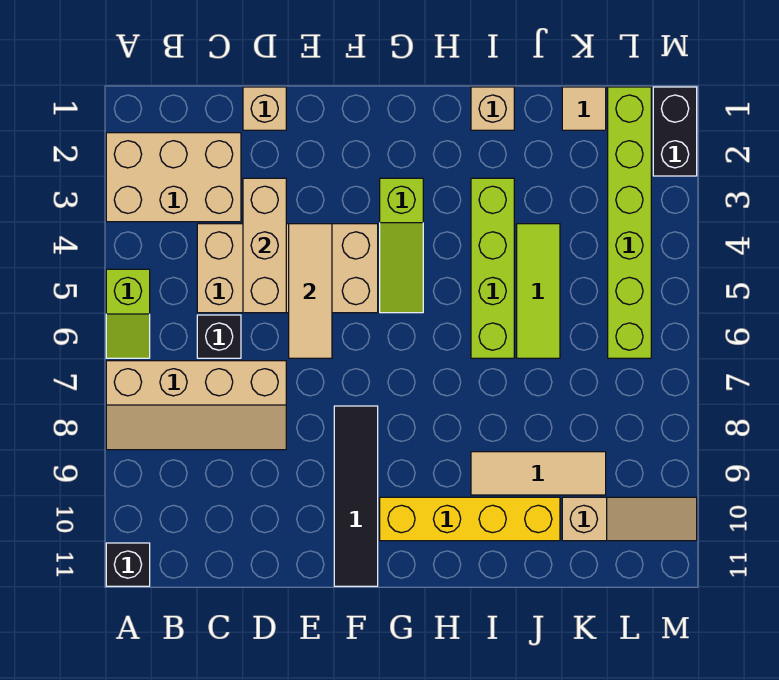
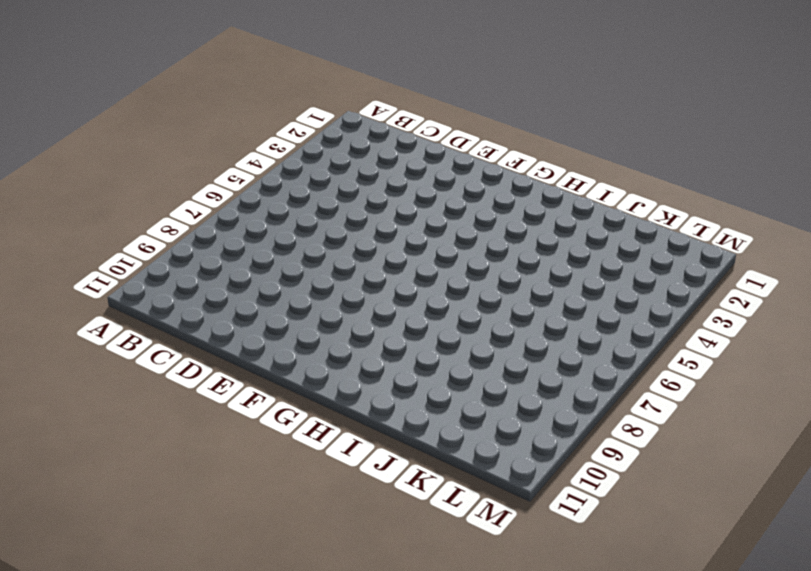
none -> tan 2x3 brick [106,133,241,222]
none -> lime 1x2 slope [106,269,150,358]
none -> tan 2x4 slope [106,361,286,450]

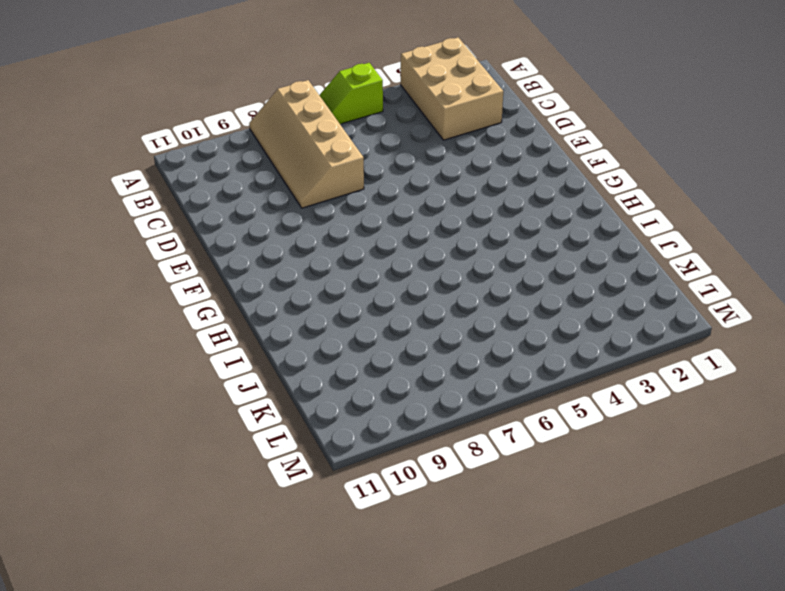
none -> black 1x1 brick [106,543,150,586]
none -> tan 2x4 brick [197,224,378,313]
none -> black 1x1 brick [197,315,241,358]

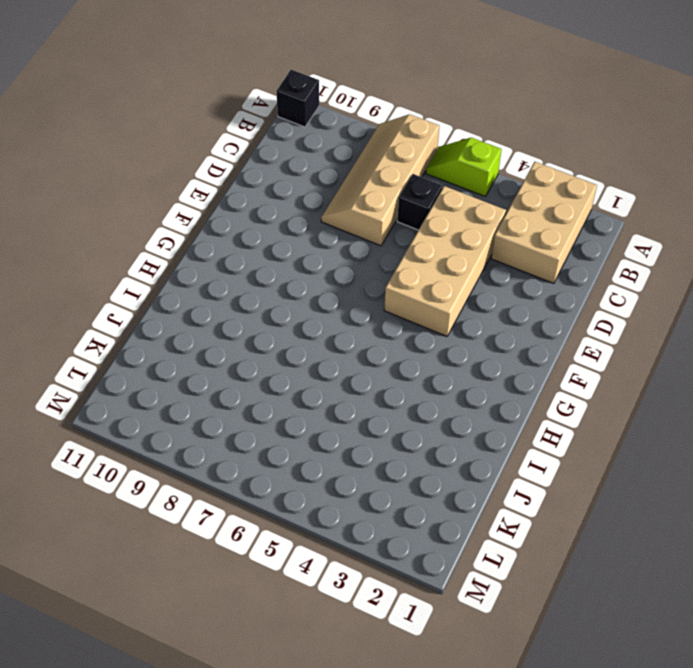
none -> tan 1x1 brick [243,87,286,130]
none -> black 1x4 tile [334,406,378,586]
none -> lime 1x3 slope [380,178,423,313]

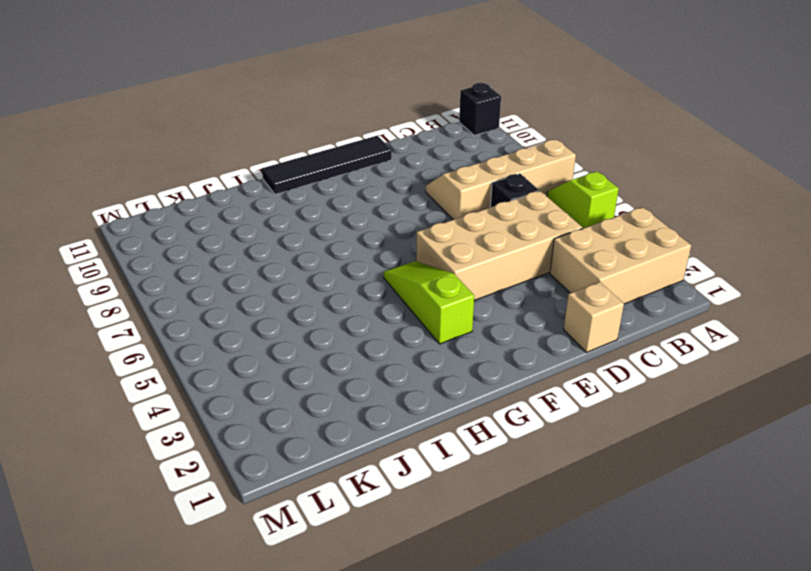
black 1x4 tile [262,136,392,195] -> black 1x4 tile turned to [334,406,378,586]
none -> yellow 1x4 brick [380,497,560,541]
none -> tan 1x1 brick [471,87,514,130]
none -> lime 1x4 brick [471,178,514,358]

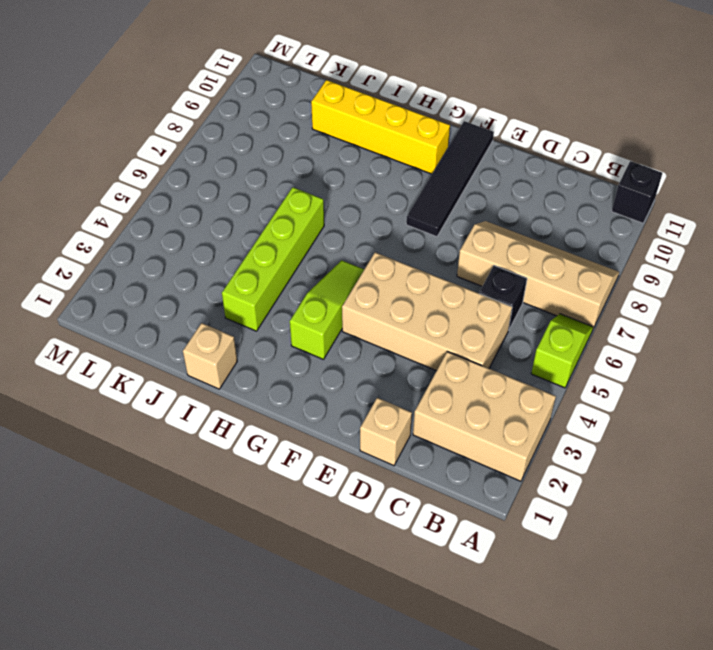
none -> tan 1x3 tile [471,452,606,495]
none -> lime 1x3 tile [517,224,560,358]
none -> tan 1x1 tile [562,87,606,130]

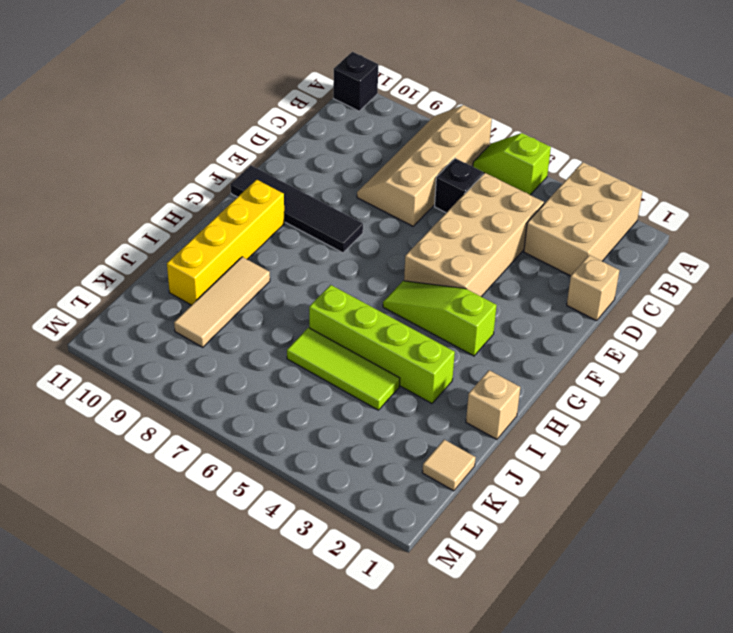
none -> tan 1x3 slope [562,497,697,541]
none -> lime 1x6 brick [608,87,651,358]
none -> black 1x2 brick [653,87,697,176]

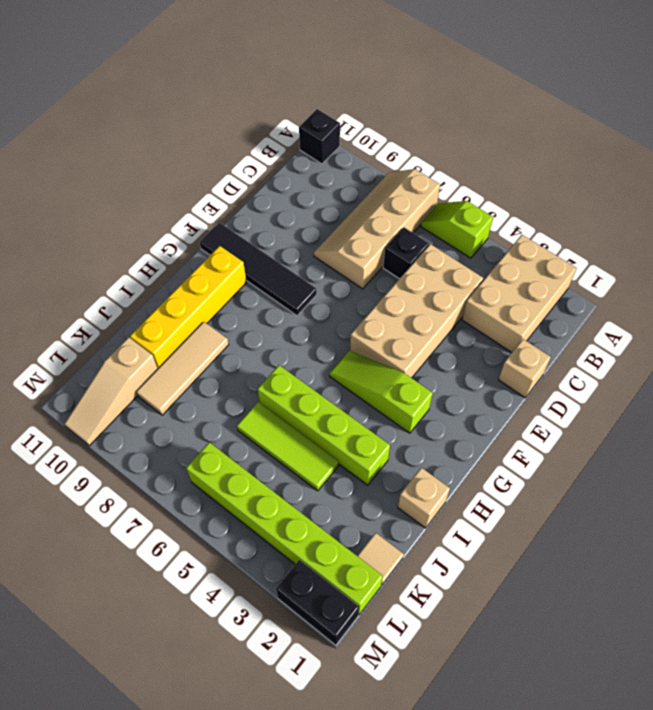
none -> tan 1x3 brick [243,178,286,313]
none -> tan 1x3 tile [289,224,332,358]

